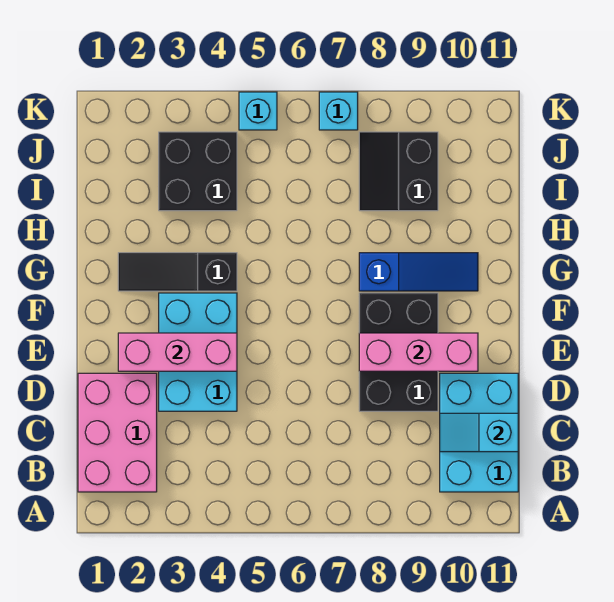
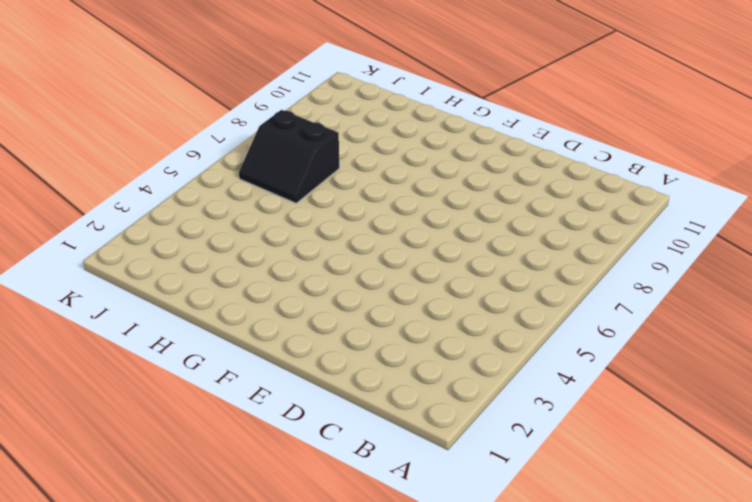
black 2x2 slope [239,110,339,203] -> black 2x2 slope moved to [359,132,438,211]
none -> pink 2x3 brick [78,373,157,492]
none -> cyan 2x3 brick [440,373,518,492]
none -> cyan 2x3 brick [159,293,237,411]

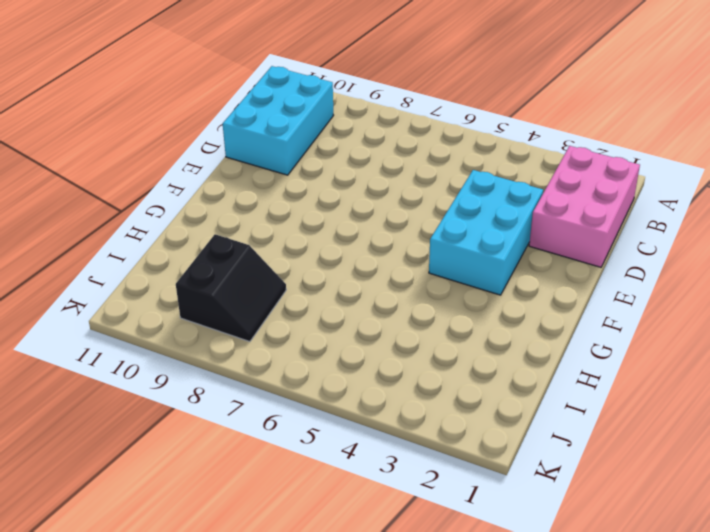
none -> black 2x3 brick [359,293,438,411]
none -> black 1x3 slope [118,253,237,291]
none -> blue 1x3 slope [359,253,478,291]

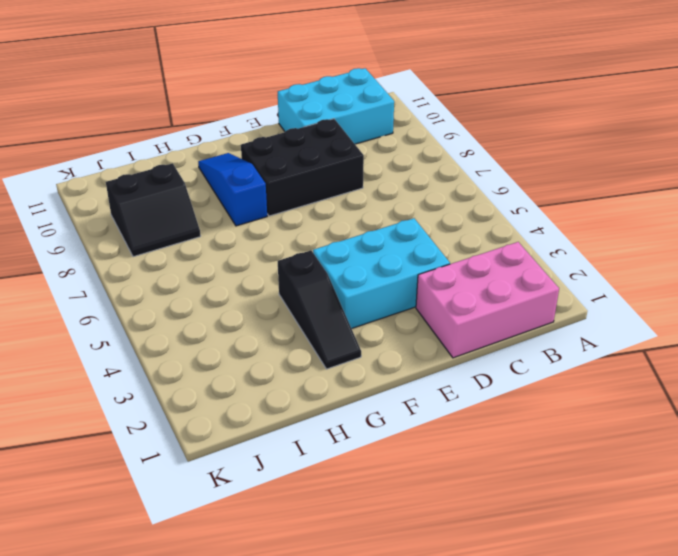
none -> black 2x2 brick [159,132,237,211]
none -> cyan 1x1 brick [239,92,277,130]
none -> cyan 1x1 brick [319,92,358,130]

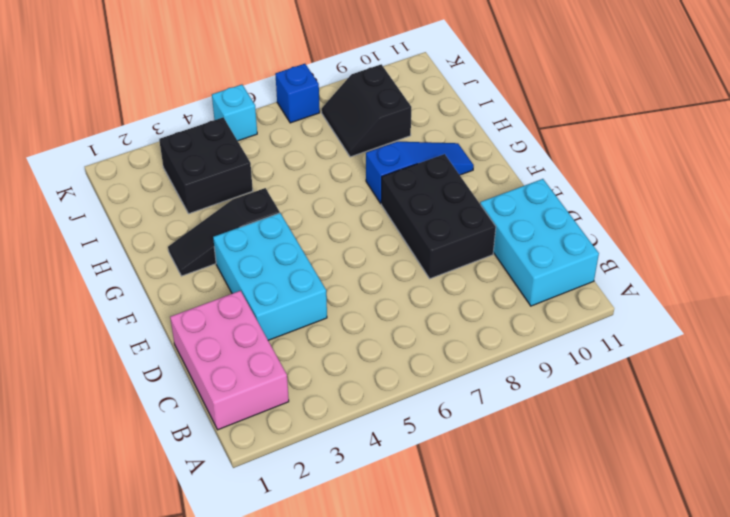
blue 1x1 brick [275,64,320,123] -> cyan 1x1 brick [319,92,358,130]
none -> cyan 1x2 slope [440,413,518,452]
none -> pink 1x3 brick [118,333,237,371]
none -> pink 1x3 brick [359,333,478,371]

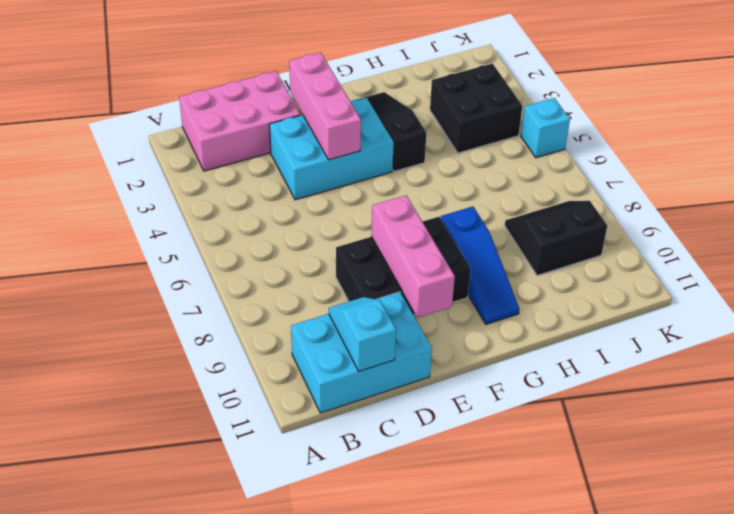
none -> cyan 1x1 brick [319,92,358,130]

